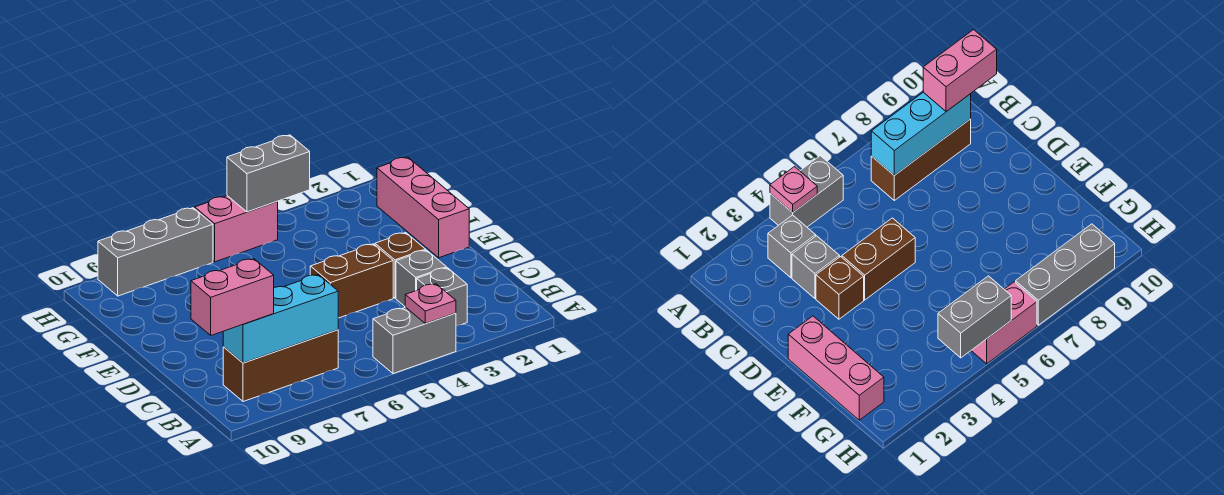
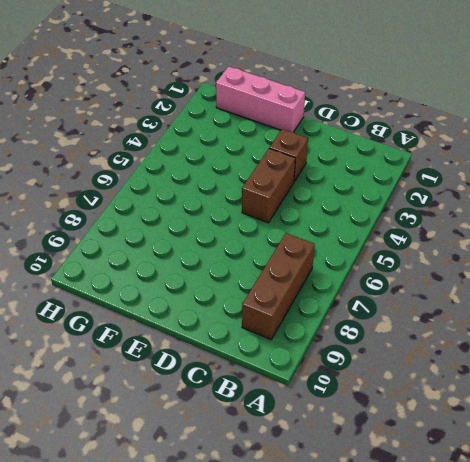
none -> grey 1x2 brick [373,307,456,374]
none -> grey 1x1 brick [417,268,467,326]
none -> grey 1x1 brick [396,250,446,306]

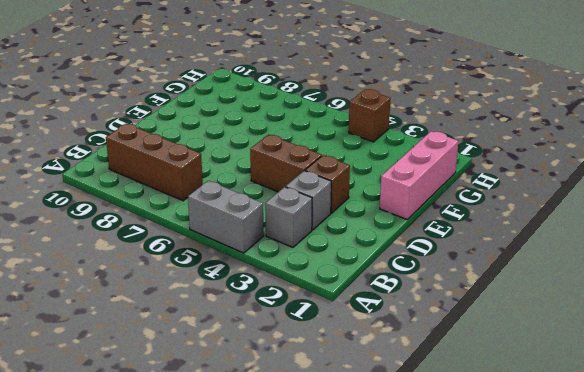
brown 1x1 brick [349,89,390,142] -> none
none -> pink 1x2 brick [195,196,278,262]
none -> grey 1x3 brick [98,208,213,296]
none -> pink 1x1 plate [405,284,456,324]

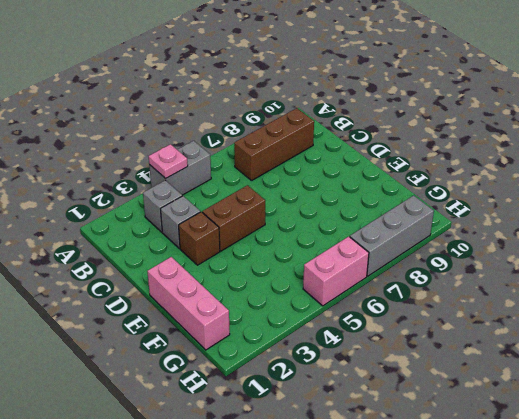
none -> cyan 1x3 brick [223,275,338,363]
none -> grey 1x2 brick [227,135,310,212]
none -> pink 1x2 brick [191,259,274,335]

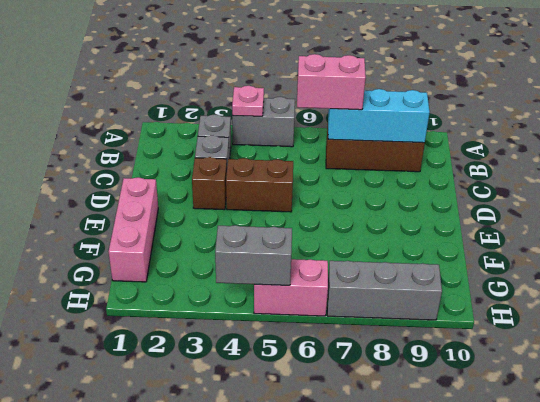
pink 1x2 brick [297,54,366,110] -> pink 1x2 brick moved to [191,259,274,335]

